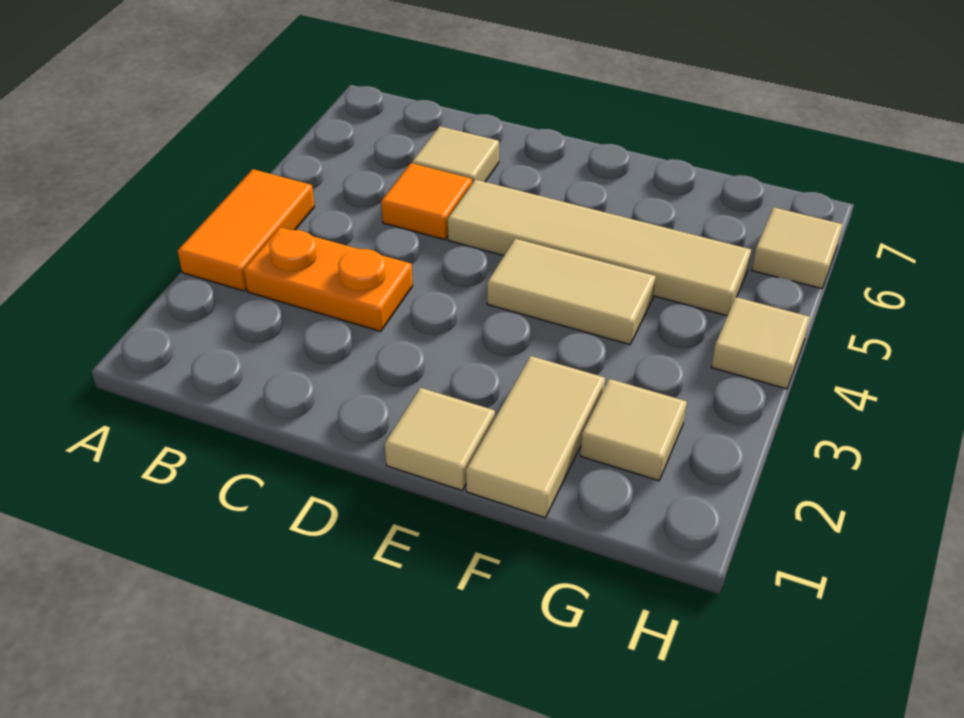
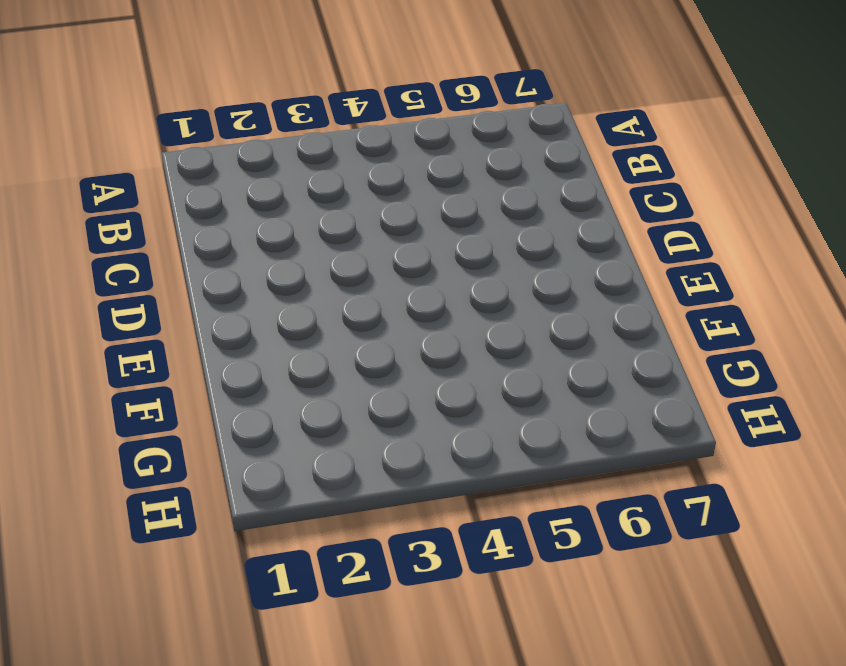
none -> orange 1x2 tile [177,169,315,291]
none -> orange 1x2 plate [244,227,413,331]

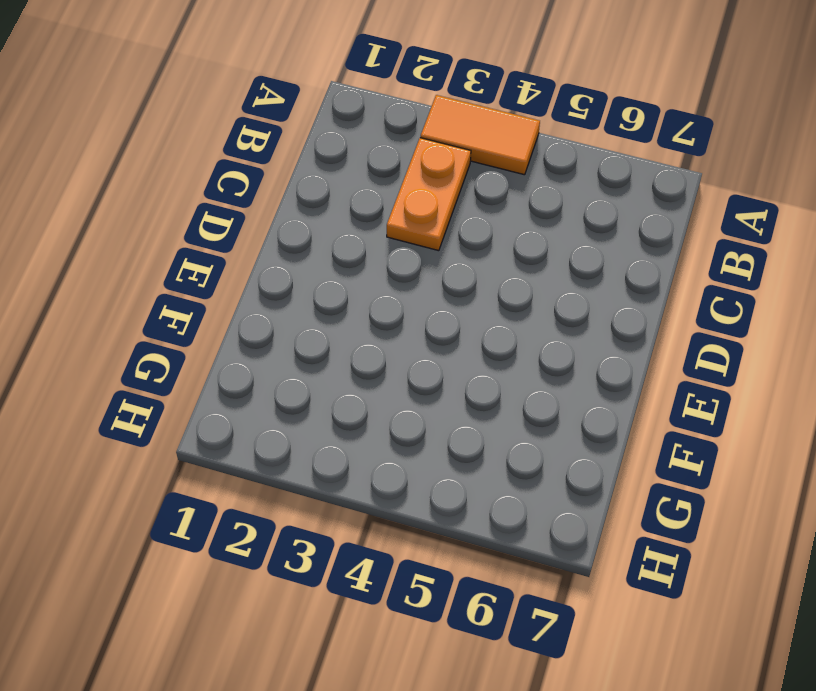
none -> orange 1x1 tile [381,163,472,240]
none -> tan 1x1 tile [412,126,499,183]

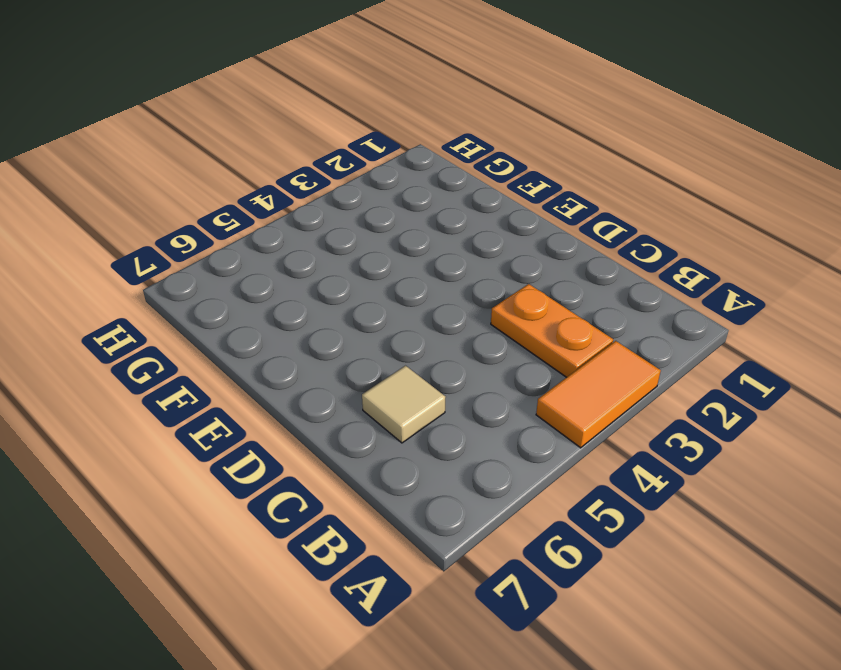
none -> orange 1x1 tile [381,163,472,240]
none -> tan 1x4 tile [448,180,751,316]

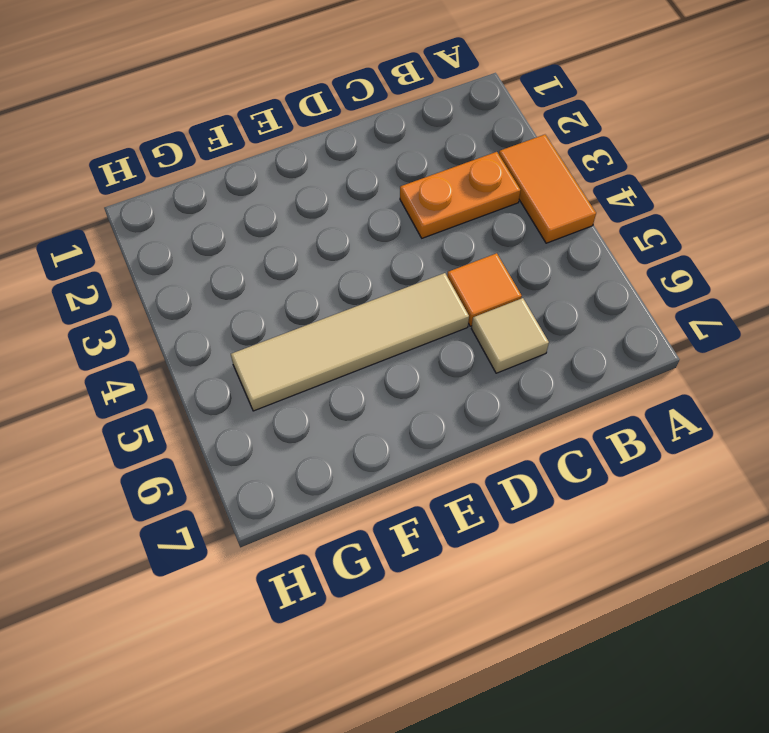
none -> tan 1x1 tile [385,388,495,490]
none -> tan 1x2 tile [487,239,656,345]

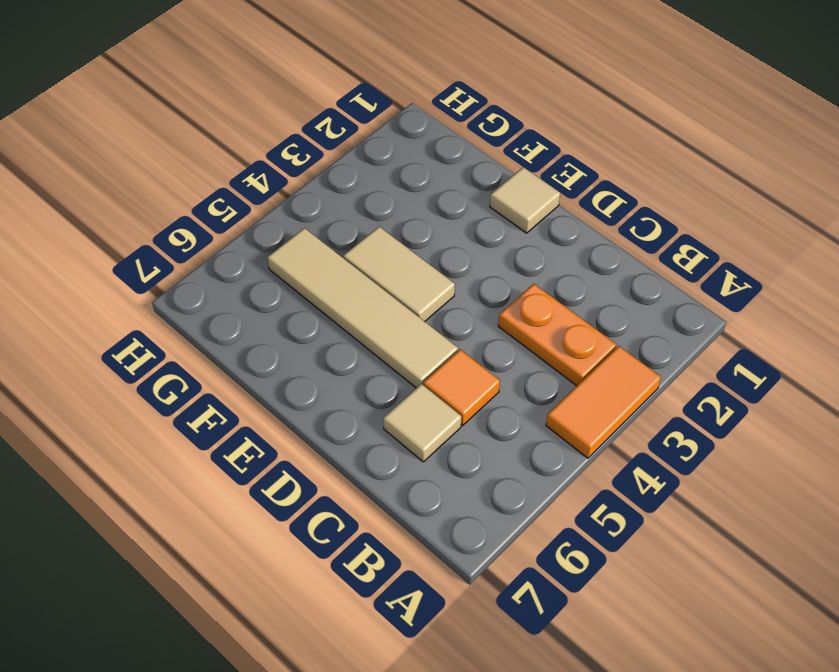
none -> tan 1x2 tile [466,356,605,518]
none -> tan 1x1 tile [580,379,687,481]

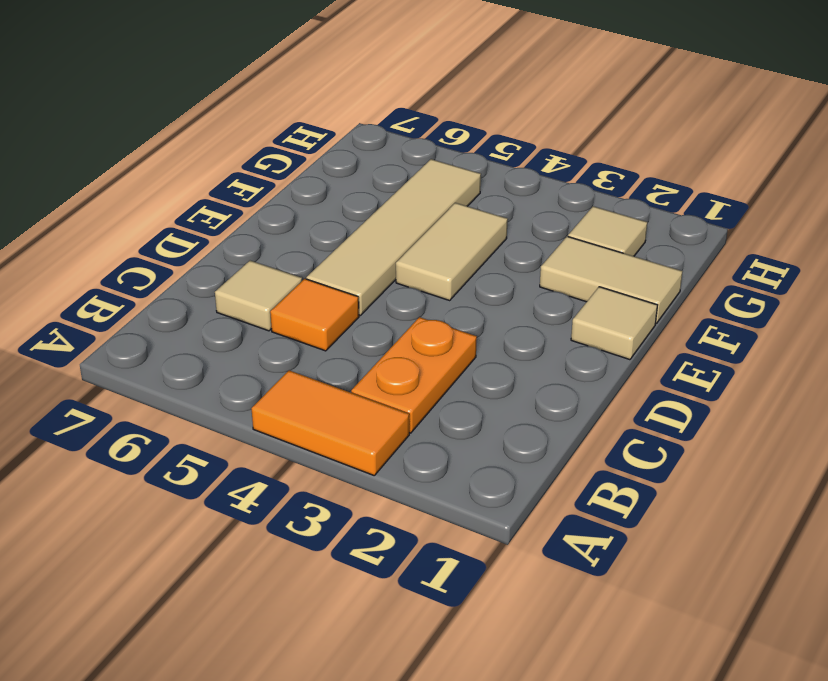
none -> tan 1x1 tile [711,297,810,389]
none -> tan 1x1 tile [752,207,843,289]

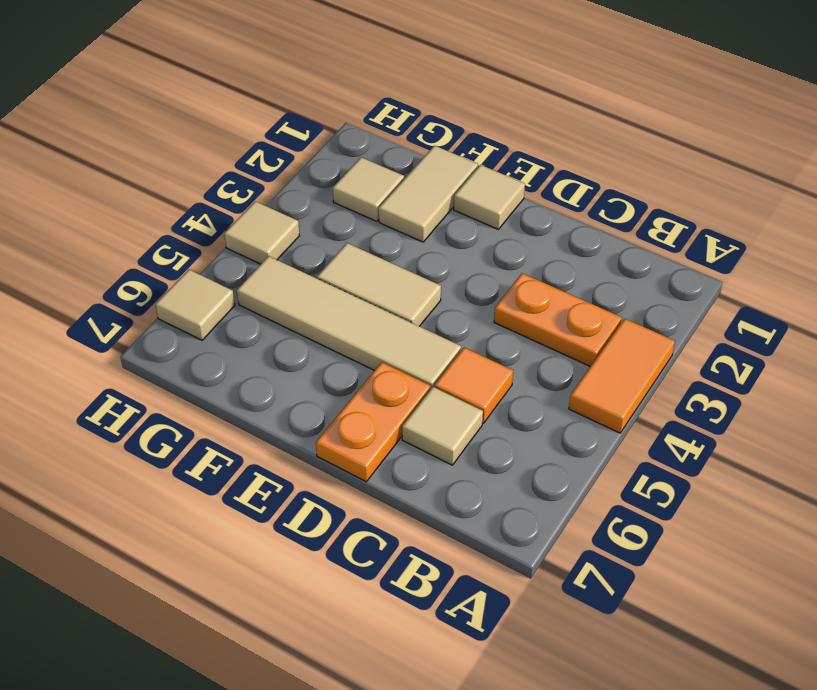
orange 1x2 plate [316,362,430,482] -> none

